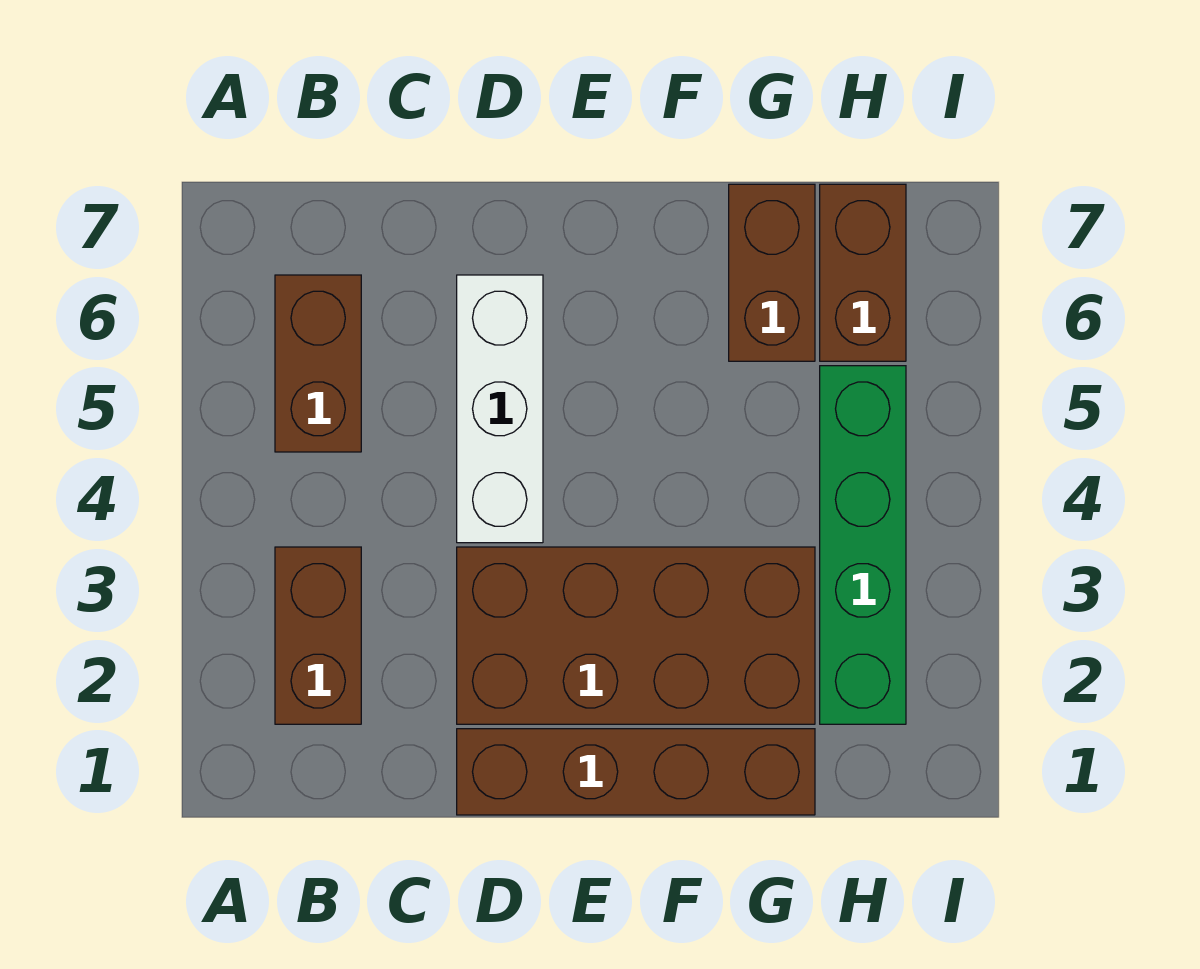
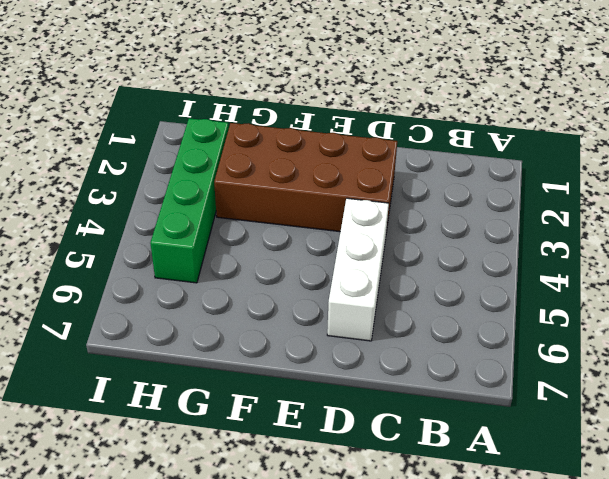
none -> brown 1x2 brick [275,547,361,724]
none -> brown 1x2 brick [275,275,361,452]

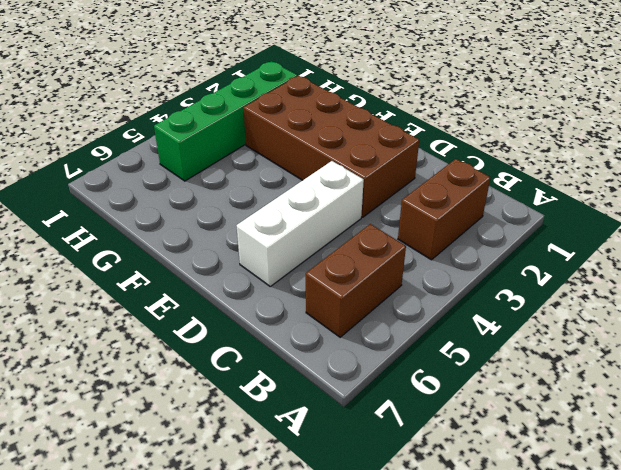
none -> brown 1x4 brick [457,729,815,815]
none -> brown 1x2 brick [729,184,815,361]

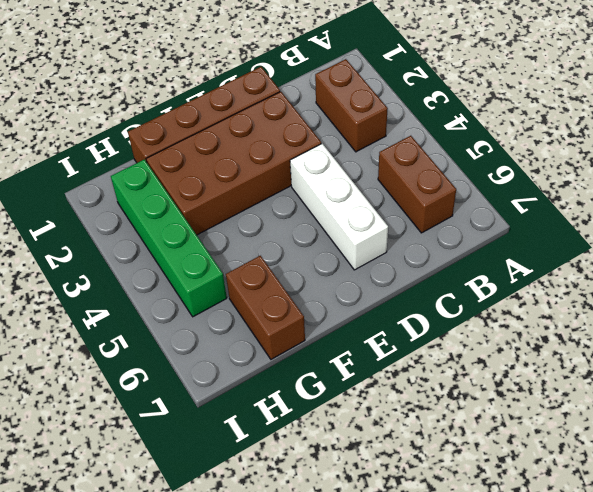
none -> brown 1x2 brick [820,184,906,361]

